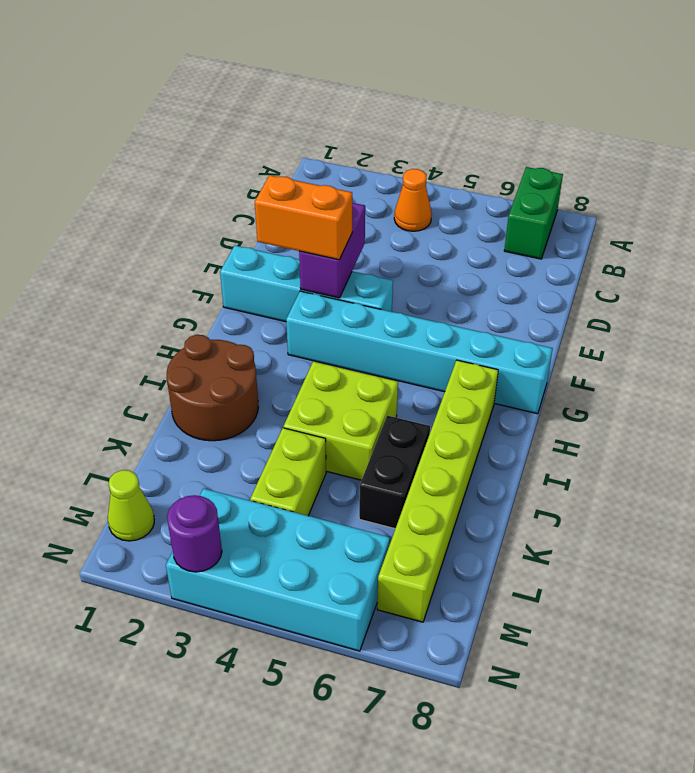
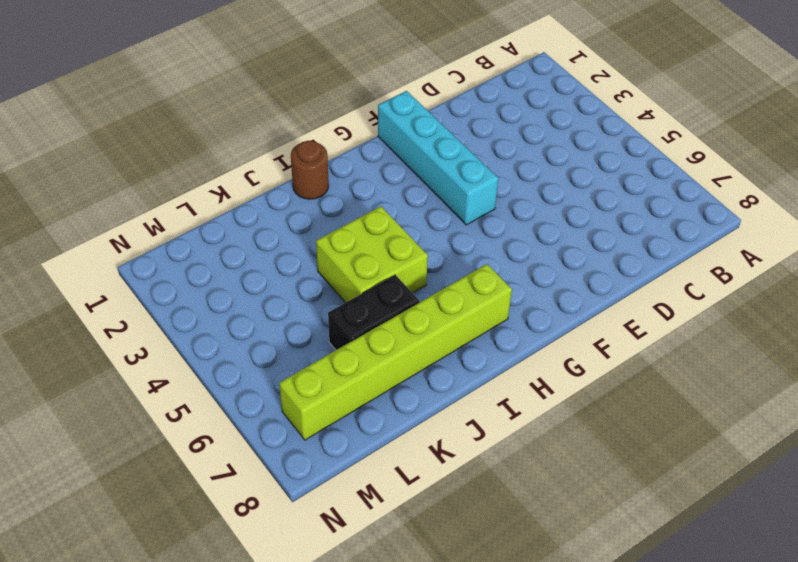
brown 1x1 round brick [291,141,329,199] -> brown 2x2 round brick [167,335,258,441]
none -> green 1x2 brick [504,167,563,259]
none -> orange 1x1 cone [394,169,432,231]
none -> cyan 1x6 brick [286,291,553,414]

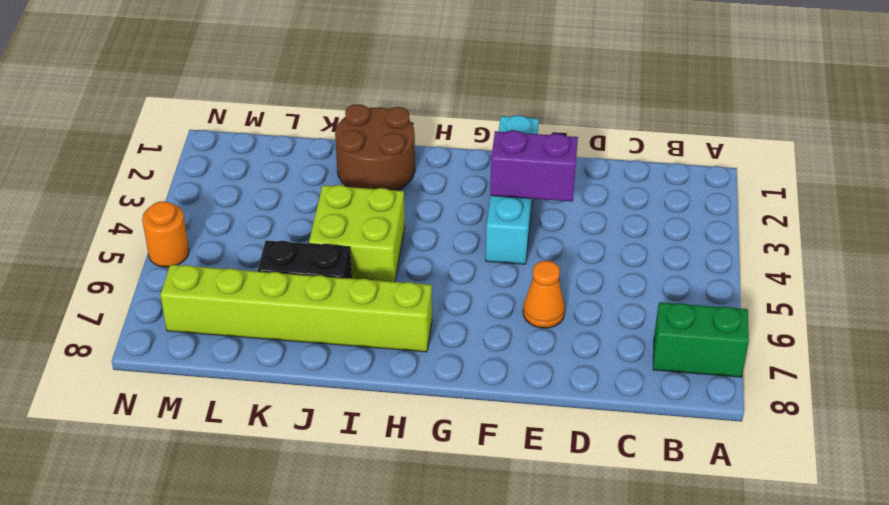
orange 1x1 cone [523,261,565,328] -> orange 1x1 cone moved to [394,169,432,231]
orange 1x1 round brick [142,201,189,267] -> cyan 2x4 brick [166,489,390,651]
none -> cyan 1x6 brick [286,291,553,414]
none -> lime 1x2 brick [250,428,326,516]
none -> lime 1x1 cone [108,470,154,541]

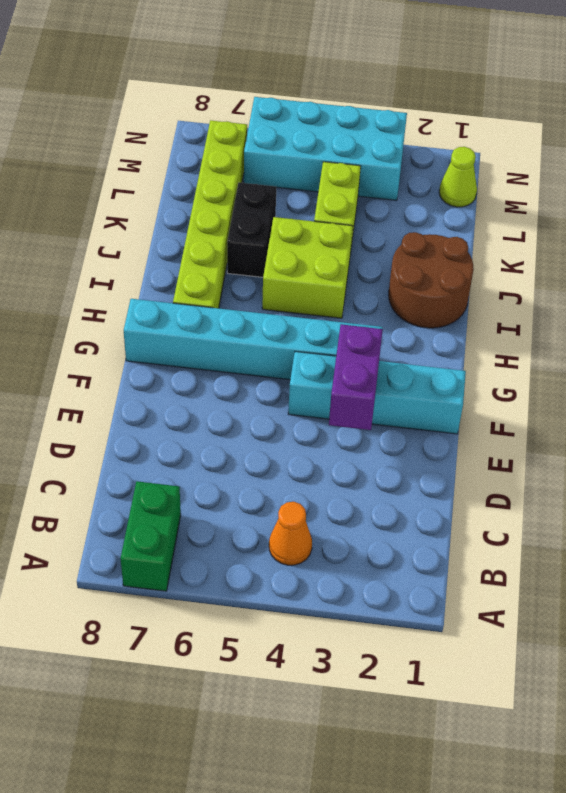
none -> purple 1x1 round brick [167,495,222,572]
none -> orange 1x2 brick [255,175,352,260]

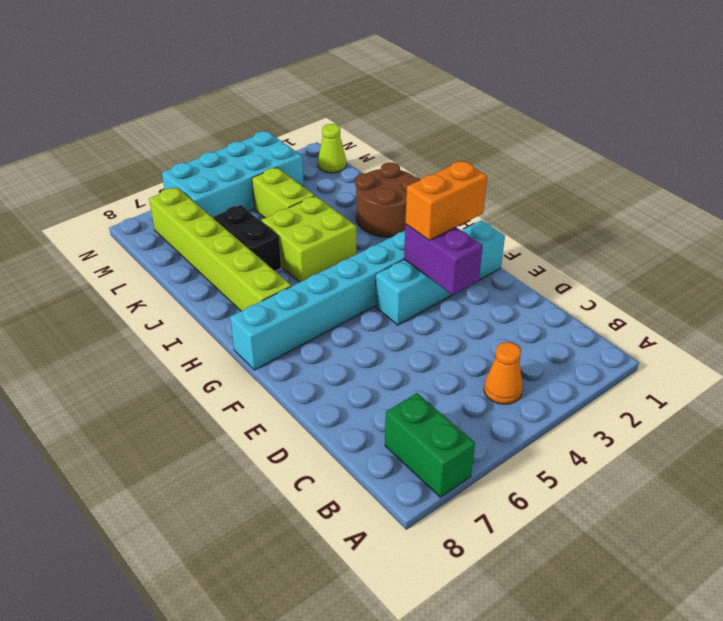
none -> purple 1x1 round brick [167,495,222,572]

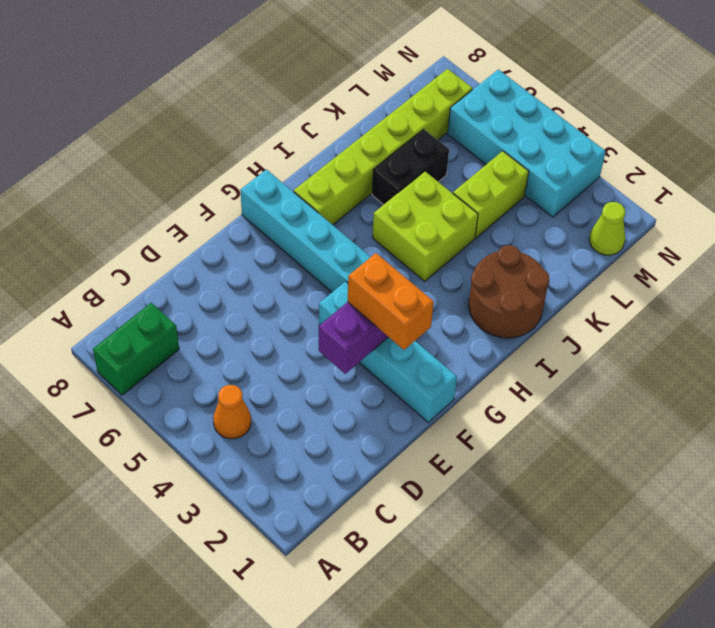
none -> purple 1x1 round brick [167,495,222,572]

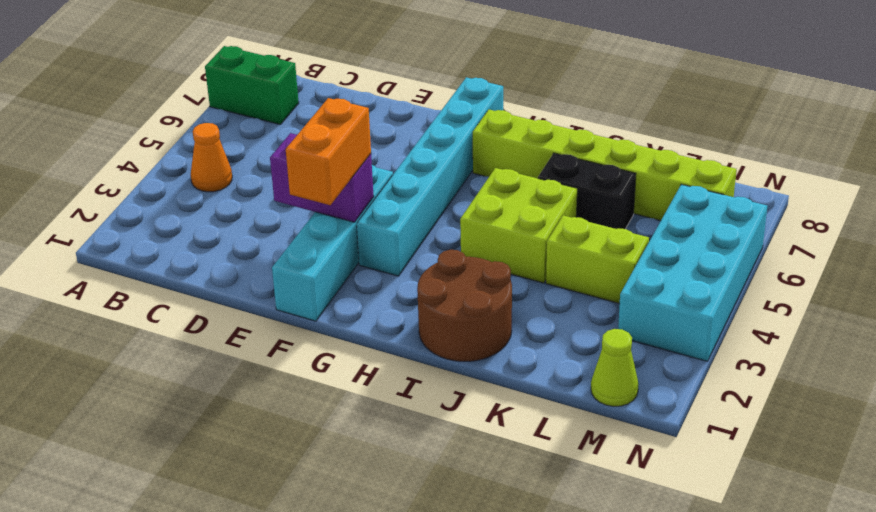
none -> purple 1x1 round brick [167,495,222,572]

